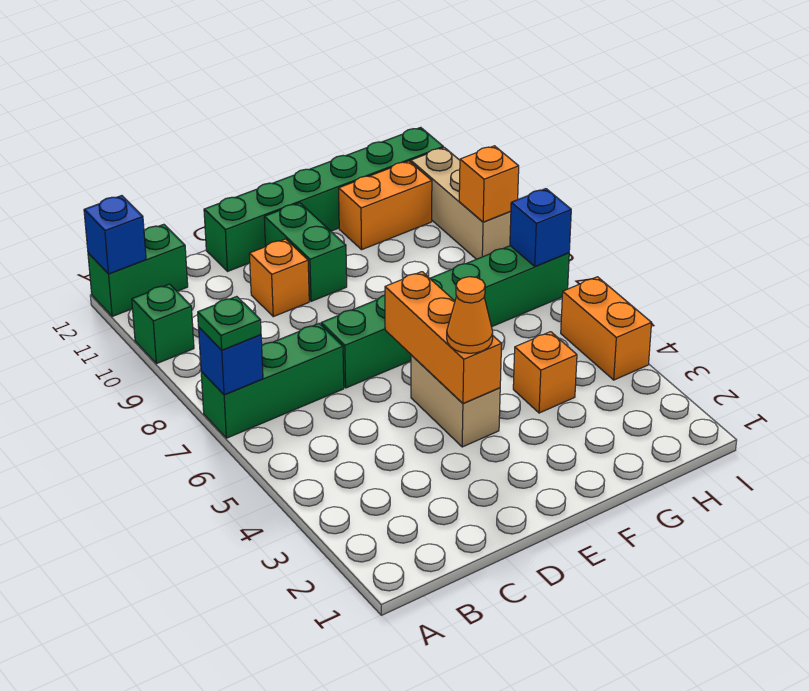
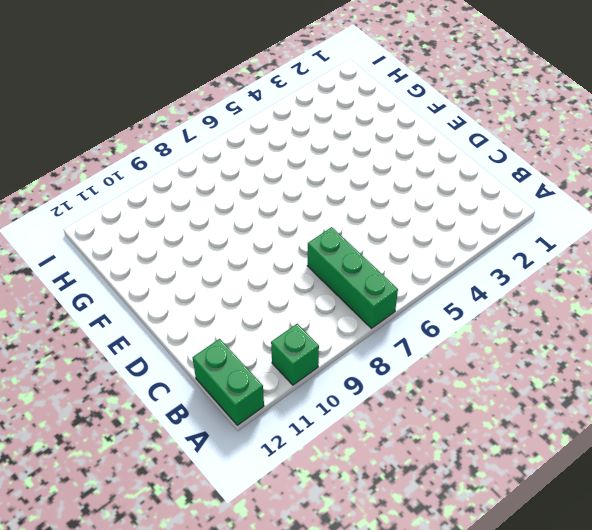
none -> green 1x6 brick [321,246,569,388]
none -> orange 1x1 brick [249,239,309,317]
none -> green 1x6 brick [204,127,443,271]

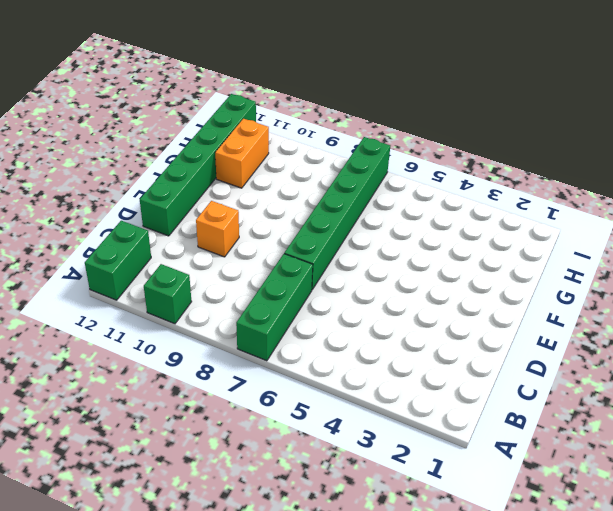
none -> tan 1x2 brick [411,355,500,447]
none -> green 1x2 brick [264,203,347,301]
none -> orange 1x1 brick [513,332,577,413]

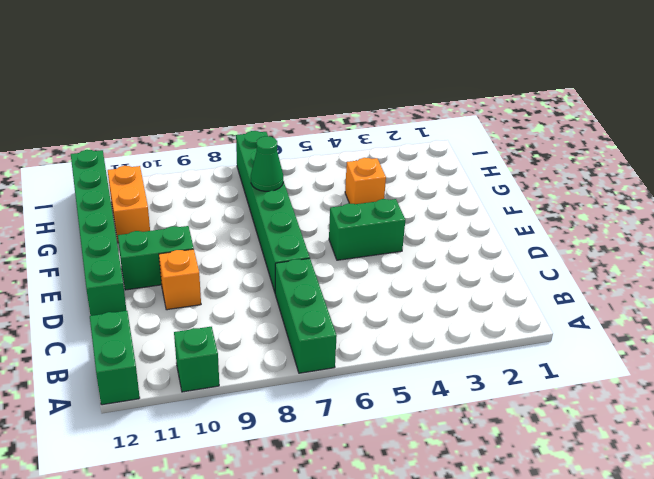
green 1x2 brick [329,199,405,260] -> tan 1x2 brick [411,355,500,447]
green 1x1 cone [251,136,283,191] -> none
none -> orange 1x2 brick [561,277,651,380]
none -> tan 1x3 brick [411,147,511,259]
none -> blue 1x1 brick [199,328,263,395]

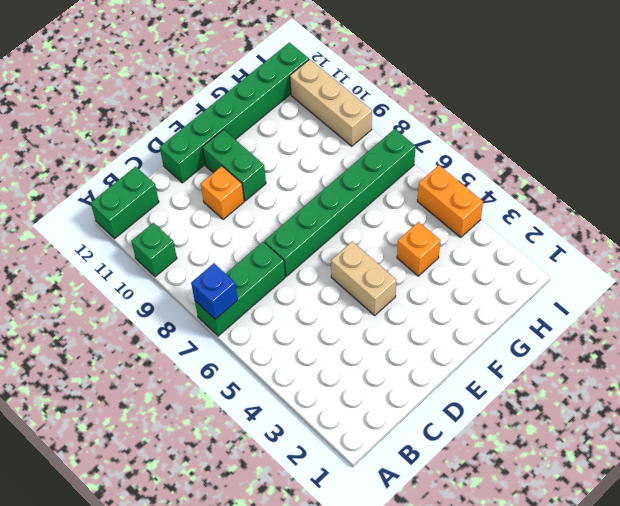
none -> orange 1x2 brick [339,161,432,250]
none -> blue 1x1 brick [84,196,146,274]
none -> orange 1x3 brick [385,272,502,403]

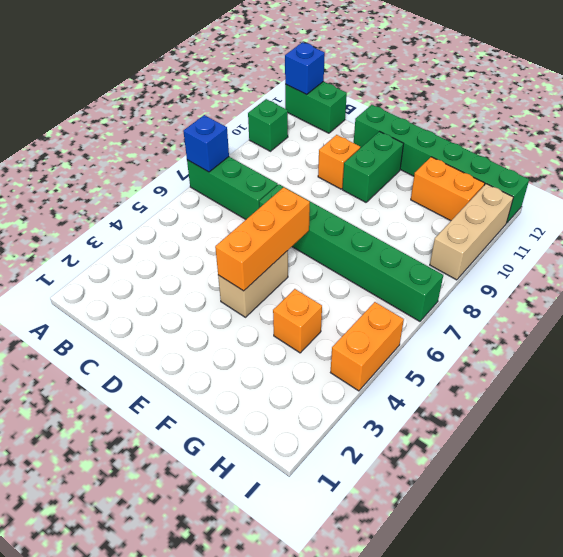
none -> blue 1x1 brick [510,189,571,266]
none -> orange 1x1 brick [459,146,519,222]
none -> green 1x1 plate [198,296,261,350]

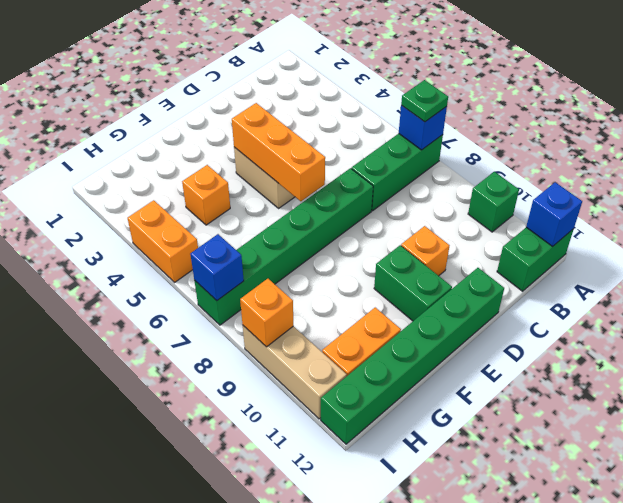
none -> orange 1x1 cone [447,277,493,353]

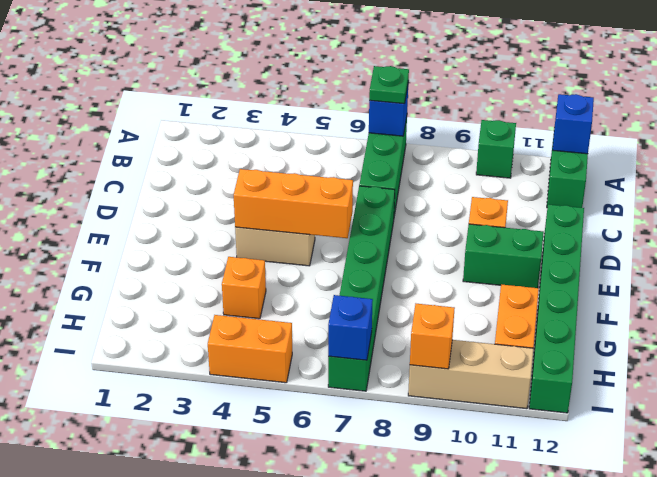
none -> orange 1x1 cone [447,277,493,353]

